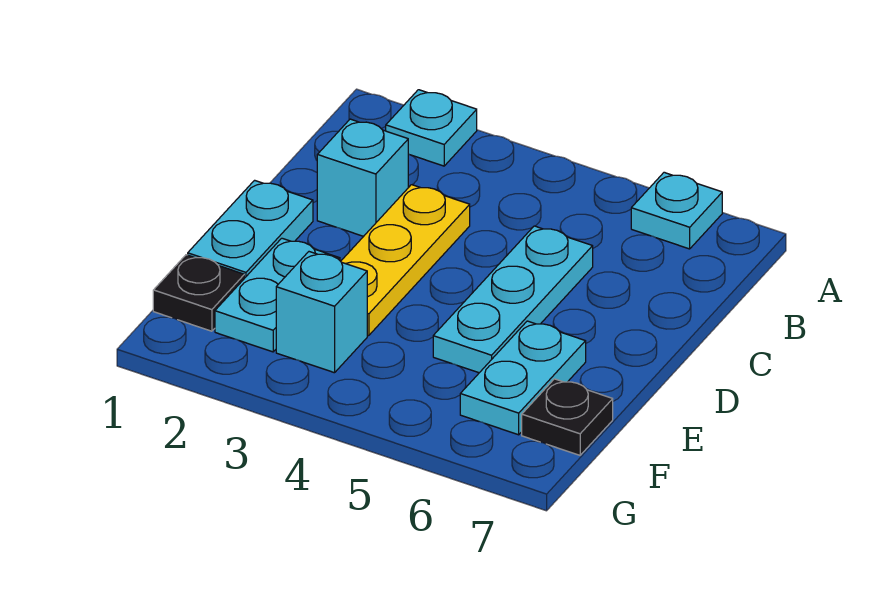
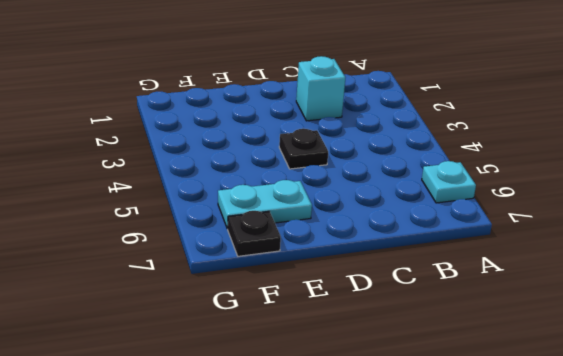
black 1x1 plate [279,129,328,169] -> black 1x1 plate moved to [153,255,244,331]
none -> cyan 1x1 plate [386,90,477,166]
none -> yellow 1x3 plate [341,185,470,336]

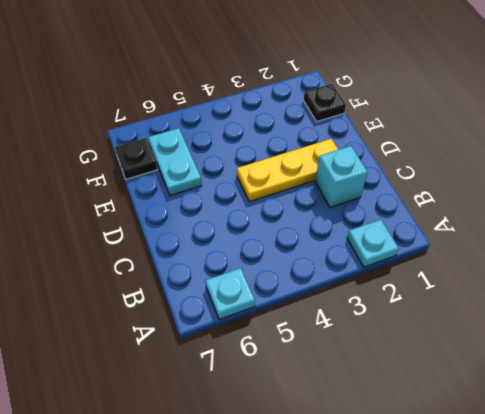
yellow 1x3 plate [237,139,338,202] -> yellow 1x3 plate turned to [341,185,470,336]
none -> cyan 1x3 plate [433,226,593,373]
none -> cyan 1x2 plate [188,180,313,278]

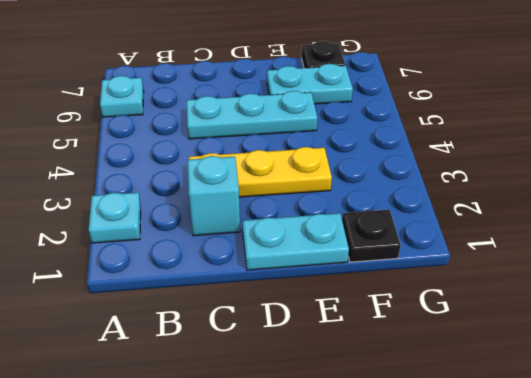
none -> cyan 1x2 plate [215,238,340,352]
none -> cyan 1x1 brick [276,252,367,373]

